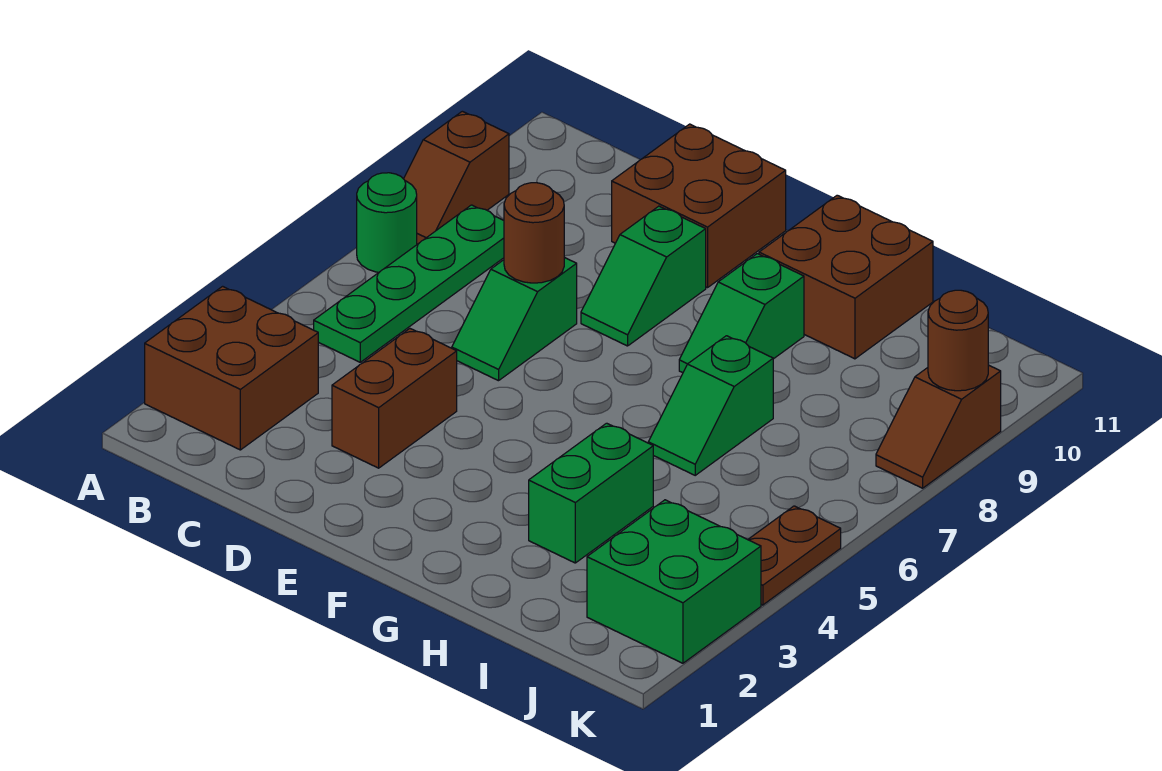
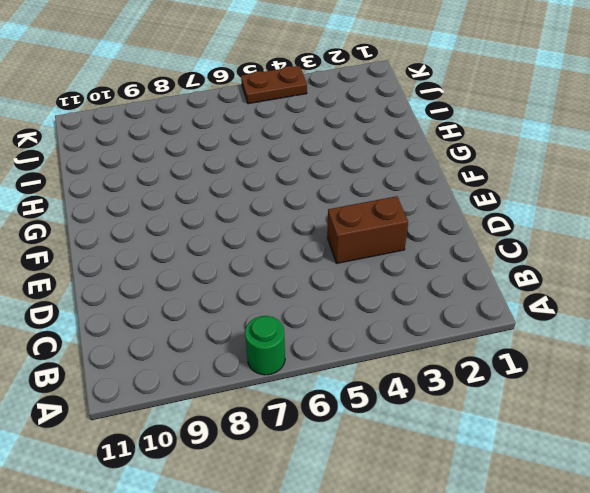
none -> brown 2x2 brick [145,286,318,450]
none -> brown 1x2 slope [404,111,509,244]
none -> green 1x4 plate [314,205,504,362]

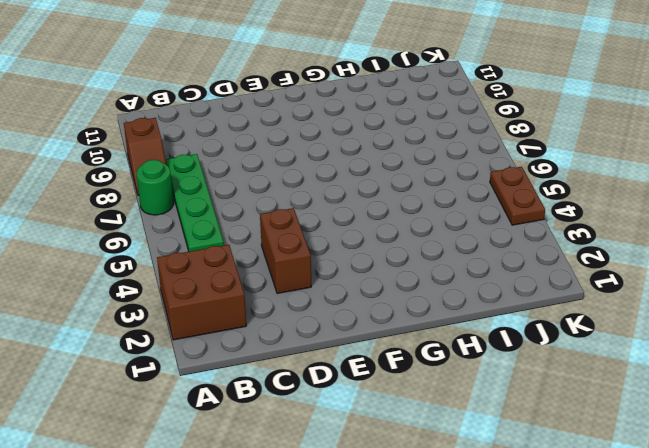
none -> green 1x2 slope [452,257,577,381]
none -> brown 2x2 brick [612,124,786,288]
none -> green 1x2 slope [581,206,706,346]

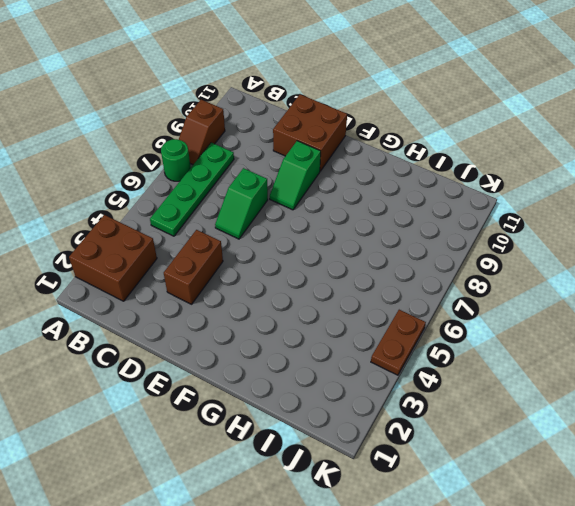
none -> green 1x2 slope [679,254,804,373]
none -> brown 2x2 brick [759,195,933,359]
none -> green 1x2 brick [529,423,653,563]

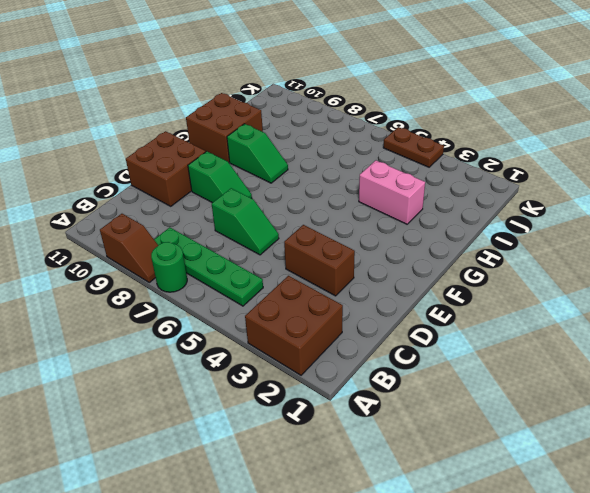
pink 1x2 brick [359,161,425,224] -> green 1x2 brick [529,423,653,563]
none -> green 1x2 slope [648,336,773,475]
none -> green 2x2 brick [587,500,761,663]
none -> brown 1x2 slope [876,365,1001,488]

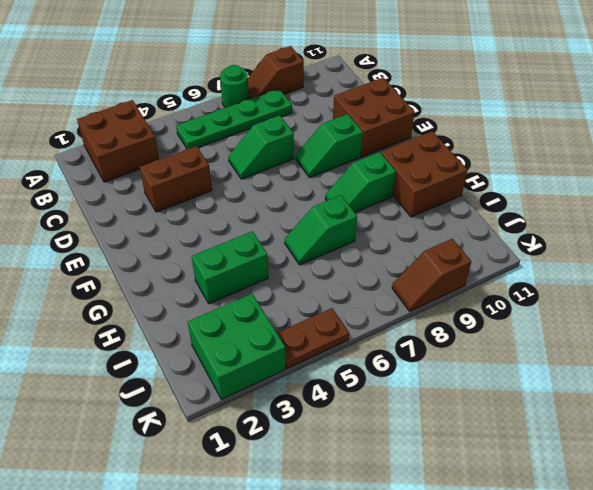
none -> brown 1x1 round brick [504,183,564,283]
none -> brown 1x1 round brick [928,290,988,391]

